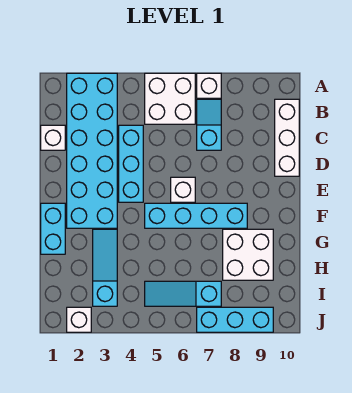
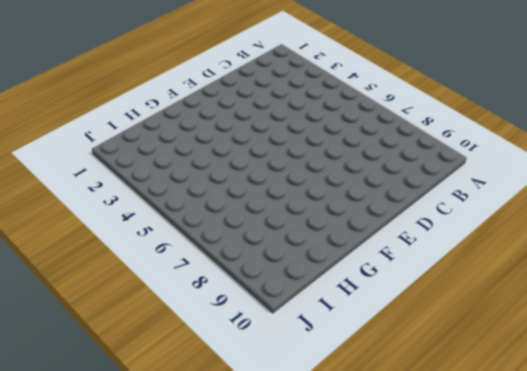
none -> cyan 2x6 brick [67,73,117,228]
none -> white 2x2 brick [145,73,195,124]
none -> white 1x1 brick [197,73,221,98]

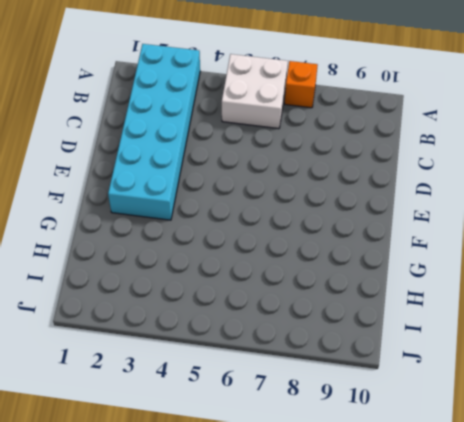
orange 1x1 brick [285,61,318,108] -> white 1x1 brick [197,73,221,98]
none -> cyan 1x2 slope [197,99,221,150]
none -> white 1x3 brick [275,99,299,176]
none -> white 1x1 brick [41,125,65,150]

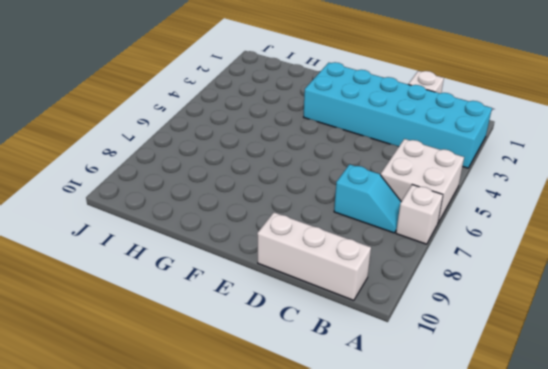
none -> cyan 1x3 brick [119,125,143,202]
none -> white 1x1 brick [171,177,195,202]
none -> cyan 1x2 brick [41,203,65,254]

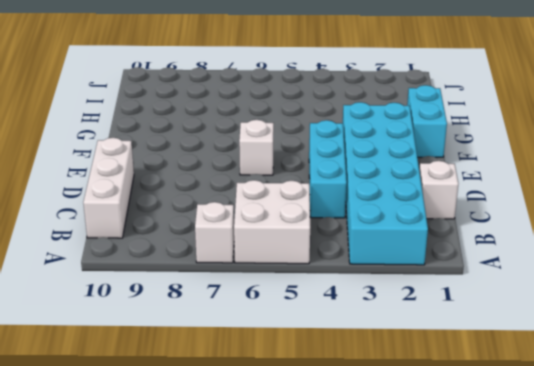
none -> cyan 1x2 slope [197,99,221,150]
none -> cyan 1x4 brick [145,203,247,228]
none -> cyan 1x3 slope [93,229,117,306]

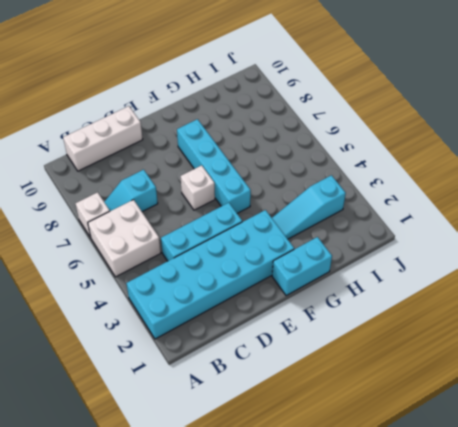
none -> white 1x1 brick [41,125,65,150]
none -> white 2x2 brick [223,229,273,280]
none -> cyan 1x3 slope [145,281,221,306]

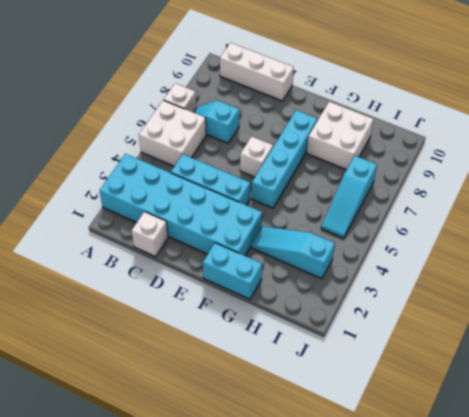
none -> white 1x1 brick [67,307,91,332]
none -> cyan 1x3 brick [197,307,273,332]

